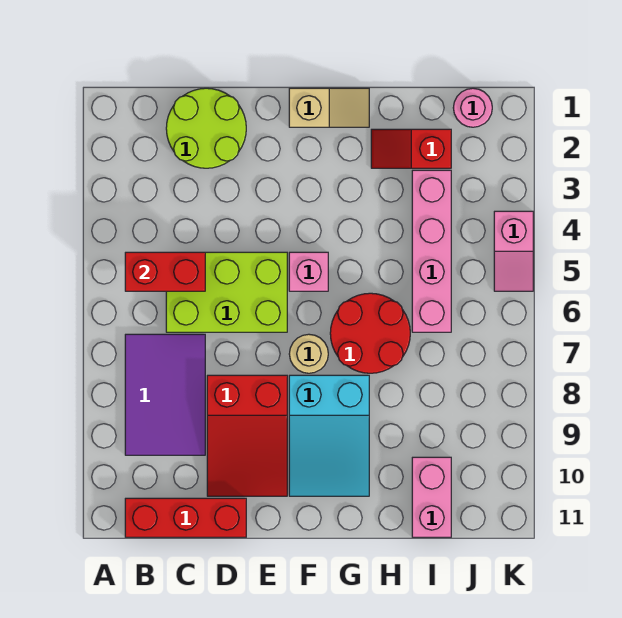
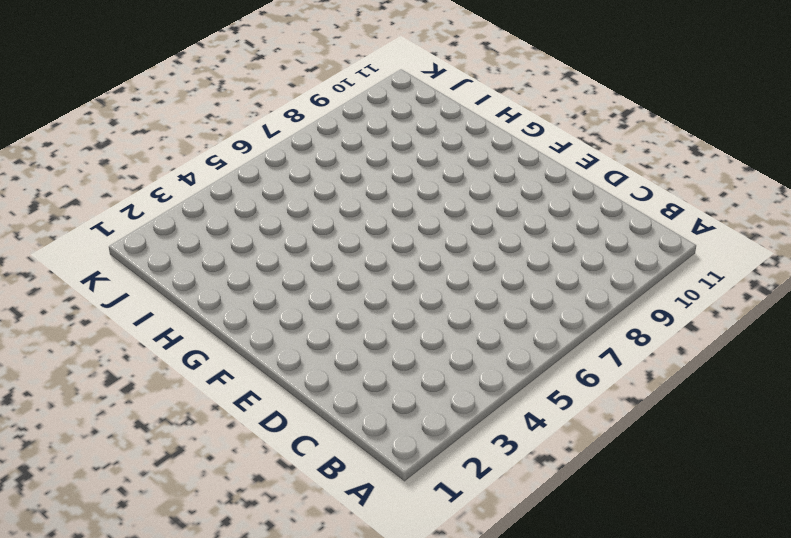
none -> purple 2x3 tile [125,334,205,455]
none -> red 1x3 brick [125,498,246,537]
none -> lime 2x2 round brick [166,88,246,168]

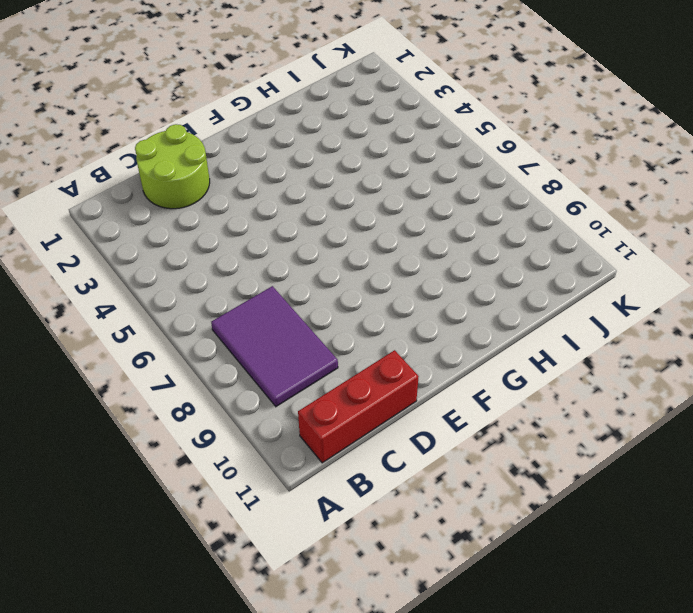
none -> lime 2x3 brick [166,252,287,332]
none -> red 2x3 slope [207,375,287,496]
none -> tan 1x2 slope [289,88,369,127]

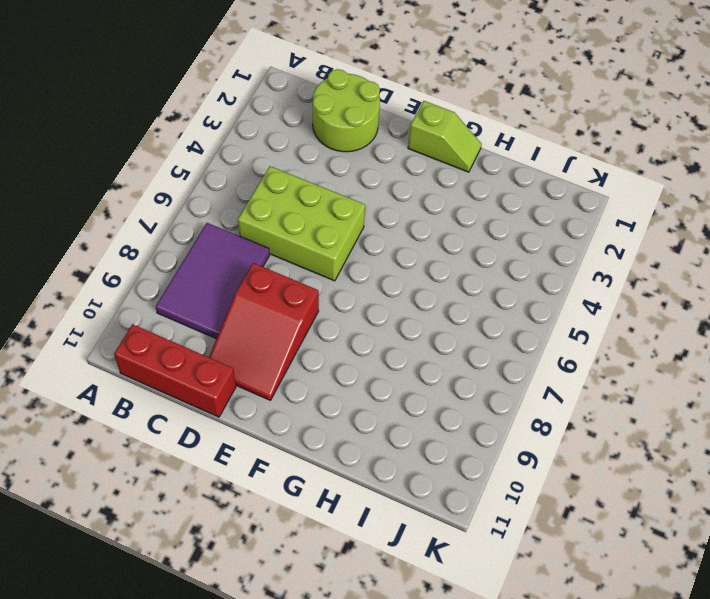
lime 1x2 slope [408,101,482,172] -> tan 1x2 slope [289,88,369,127]
none -> pink 1x1 brick [289,252,328,291]
none -> tan 1x1 round brick [289,334,328,373]
none -> cyan 2x3 slope [289,375,369,496]

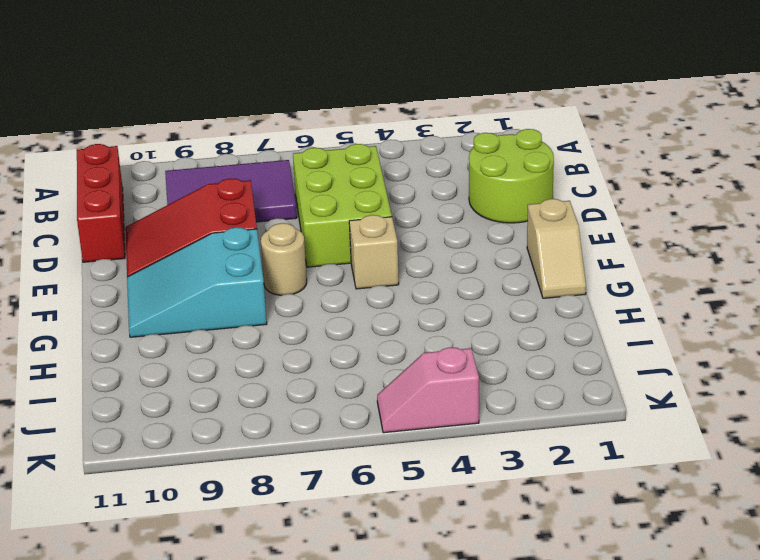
tan 1x1 brick [349,215,399,289] -> pink 1x1 brick [289,252,328,291]
none -> red 2x2 round brick [330,293,410,373]
none -> red 1x2 slope [371,129,451,168]
none -> pink 1x4 brick [412,170,451,332]

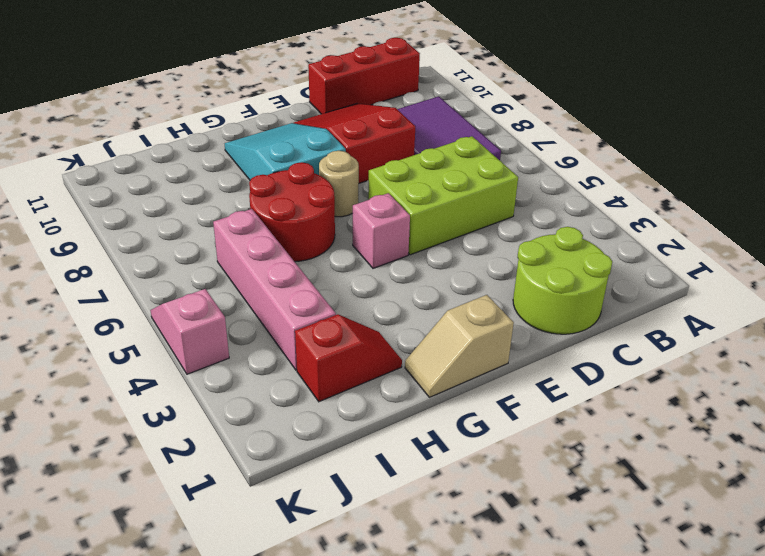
none -> pink 1x2 brick [412,457,451,537]
none -> pink 1x1 round brick [453,88,492,127]
none -> red 1x2 brick [125,252,205,291]

